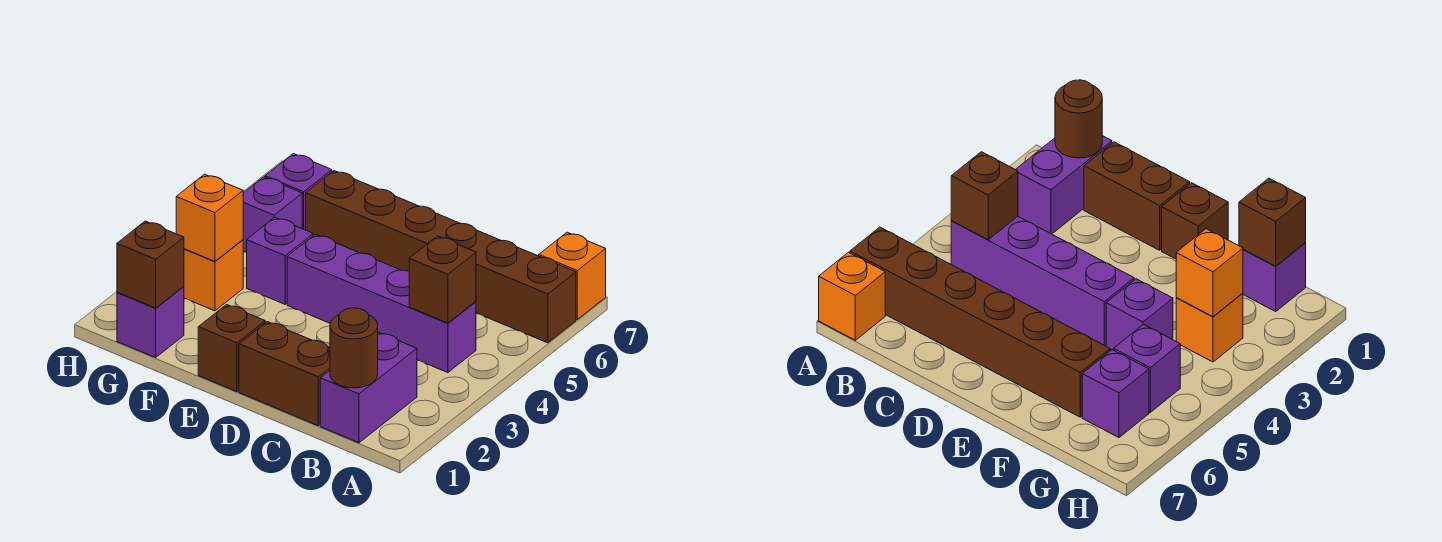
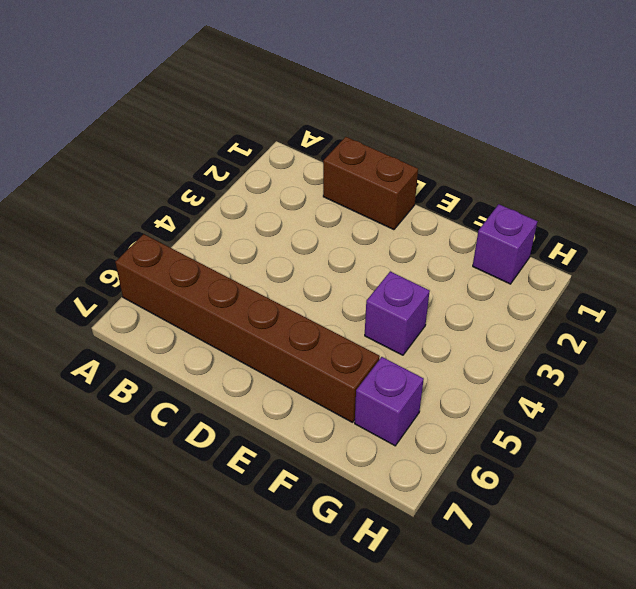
none -> orange 1x1 brick [539,232,606,319]
none -> purple 1x2 brick [320,332,417,443]
none -> purple 1x4 brick [287,234,476,373]

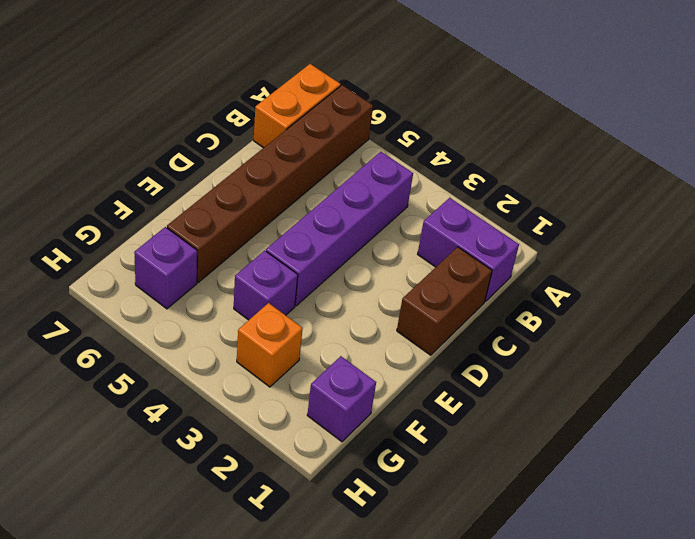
orange 1x2 brick [254,64,341,148] -> orange 1x1 brick [539,232,606,319]
none -> brown 1x1 brick [198,305,265,392]
none -> purple 1x1 brick [243,177,302,253]
none -> brown 1x1 round brick [330,308,378,388]

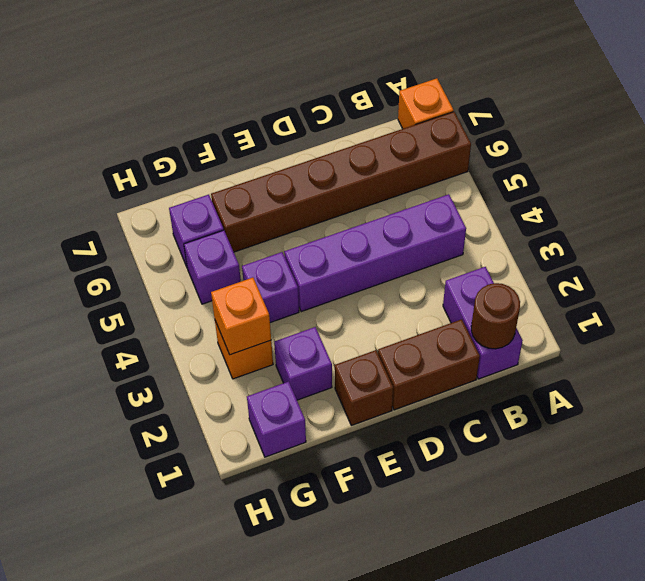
purple 1x1 brick [274,327,332,400] -> none
none -> brown 1x1 brick [409,236,476,323]
none -> brown 1x1 brick [117,221,184,308]

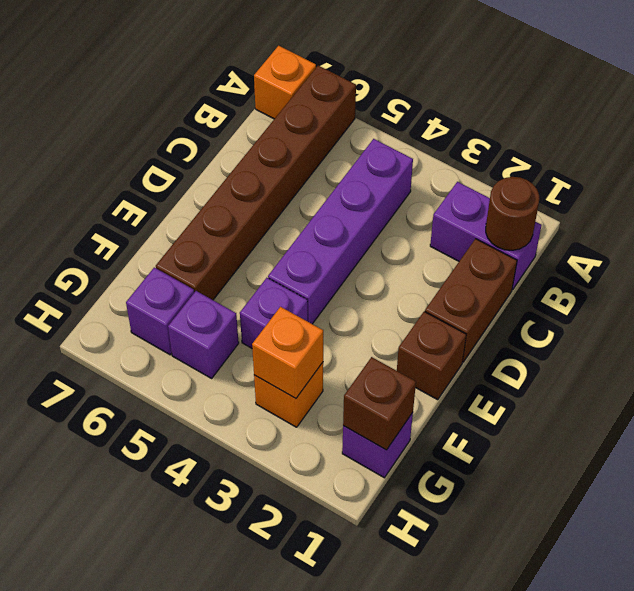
none -> brown 1x1 brick [409,236,476,323]

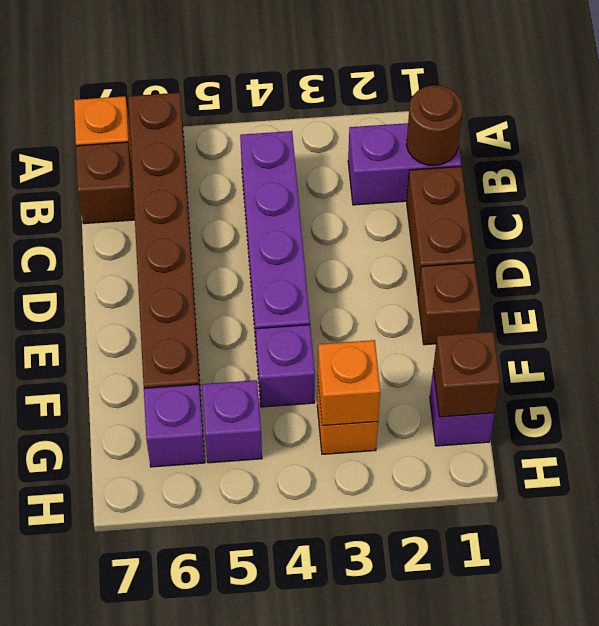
brown 1x1 brick [76,142,135,224] -> brown 1x1 brick moved to [409,236,476,323]

